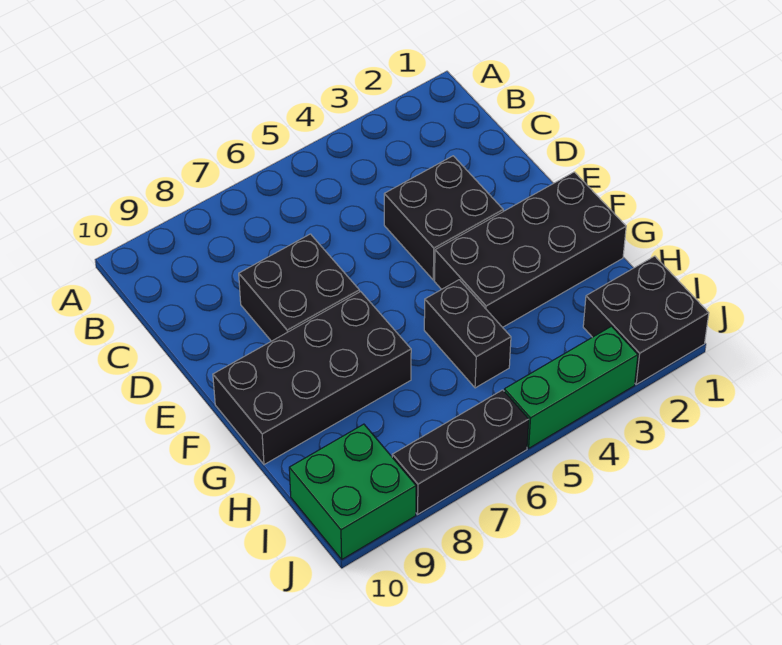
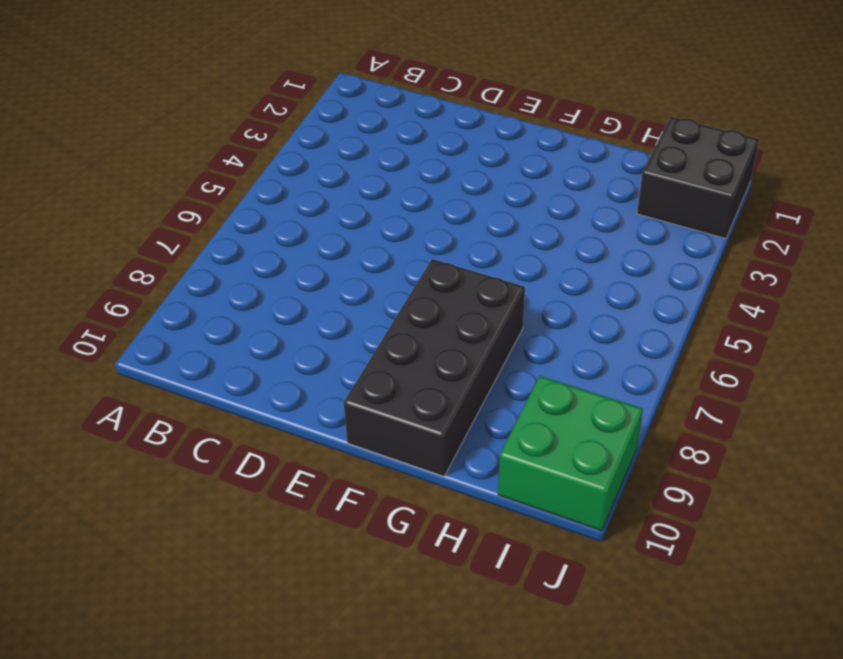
none -> black 2x2 brick [384,156,503,280]
none -> black 2x2 brick [239,234,360,341]

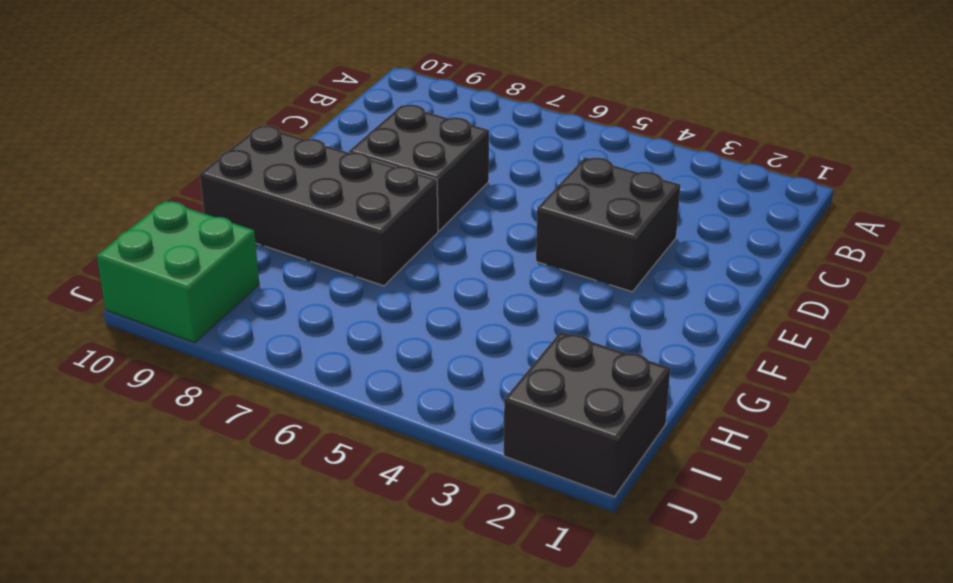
none -> black 2x4 brick [434,172,626,327]
none -> black 1x2 brick [424,280,511,388]

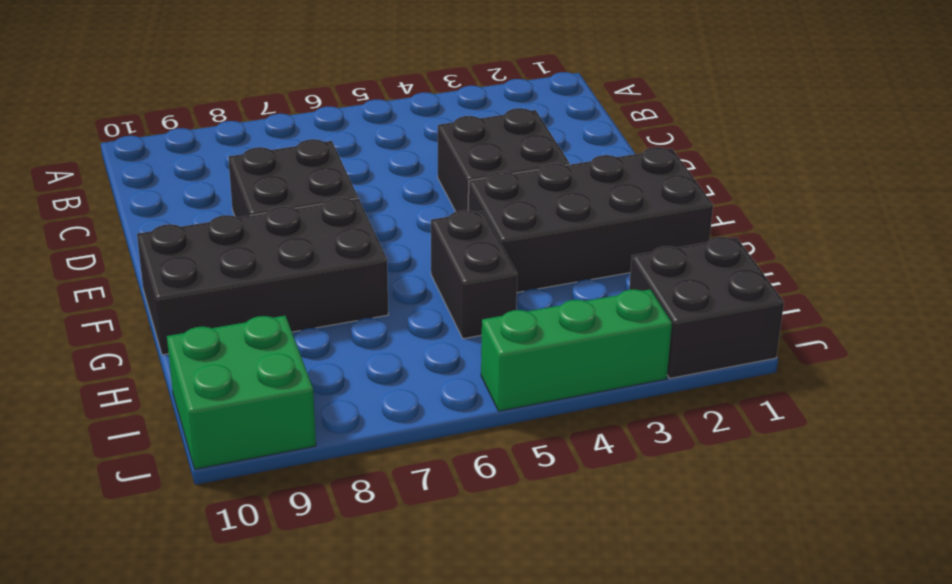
none -> black 1x3 brick [392,390,529,514]

